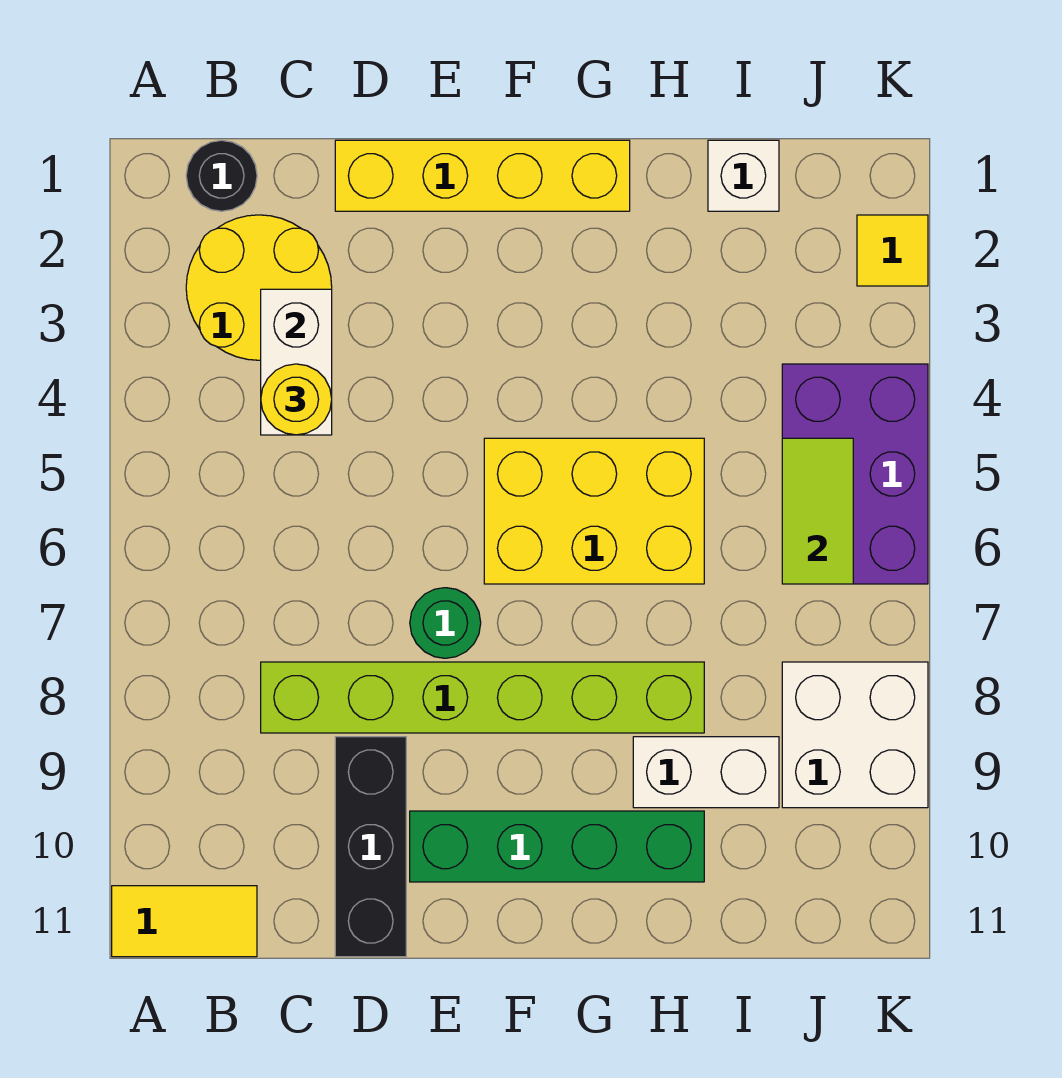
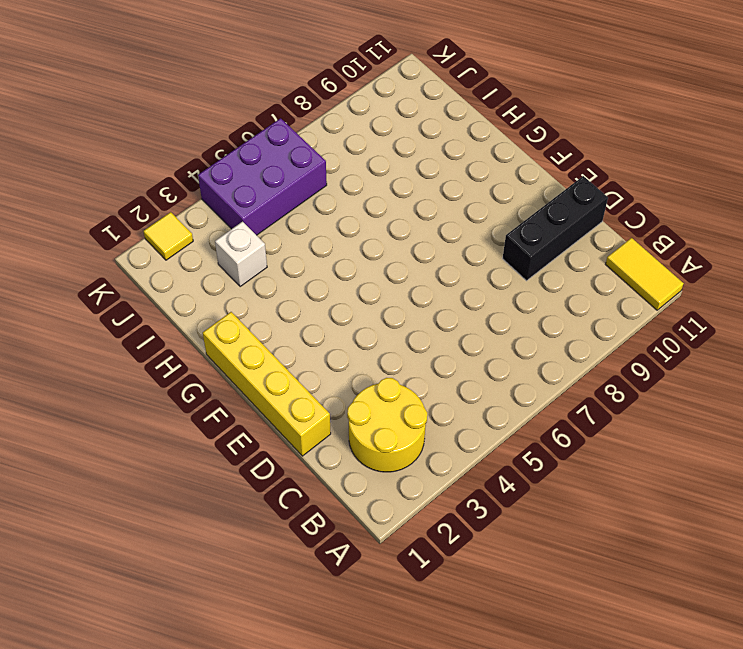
white 1x1 brick [215,222,267,287] -> white 1x1 brick moved to [708,140,779,211]
none -> black 1x1 round brick [186,140,257,211]
none -> lime 1x6 brick [261,662,704,733]
none -> green 1x1 round brick [410,588,481,658]

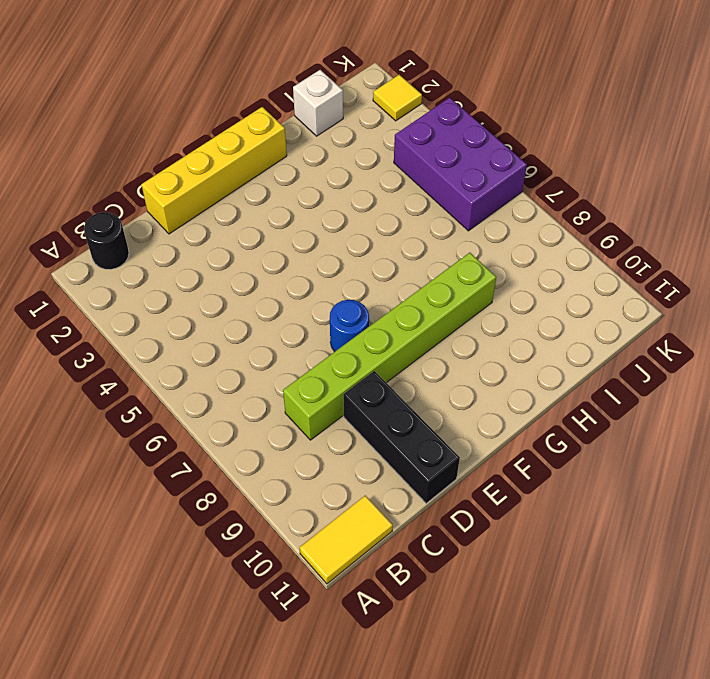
blue 1x1 round brick [330,300,369,352] -> green 1x1 round brick [410,588,481,658]
none -> yellow 2x2 round brick [186,215,332,360]
none -> green 1x4 brick [410,811,704,882]
none -> yellow 2x3 brick [484,438,704,584]

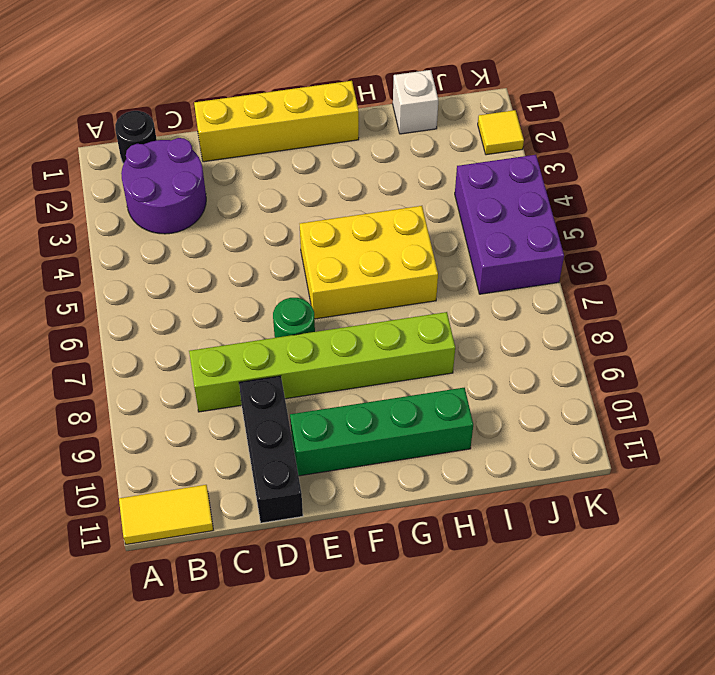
purple 2x2 round brick [121,138,206,234] -> yellow 2x2 round brick [186,215,332,360]
none -> white 1x2 brick [633,737,779,808]
none -> white 2x2 brick [782,662,928,808]
none -> white 1x2 brick [261,289,332,435]

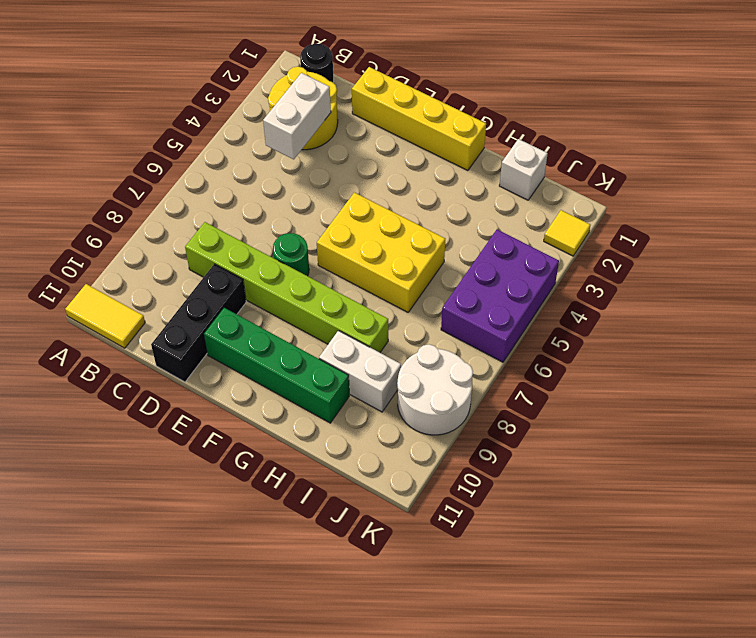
white 2x2 round brick [397,344,473,435] -> white 2x2 brick [782,662,928,808]
none -> lime 1x2 tile [782,438,853,584]
none -> yellow 1x1 round brick [261,364,332,435]

